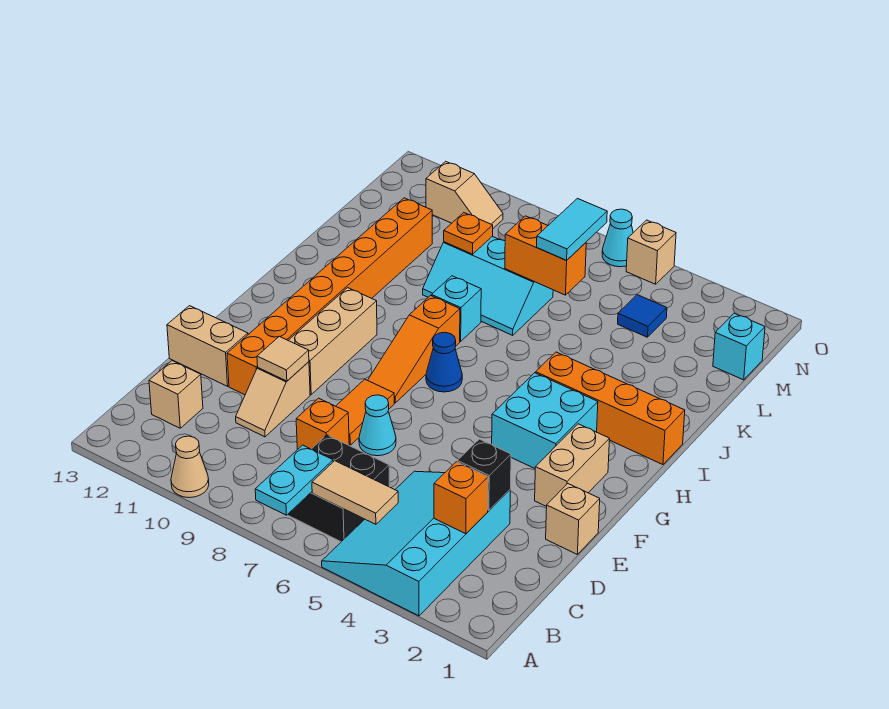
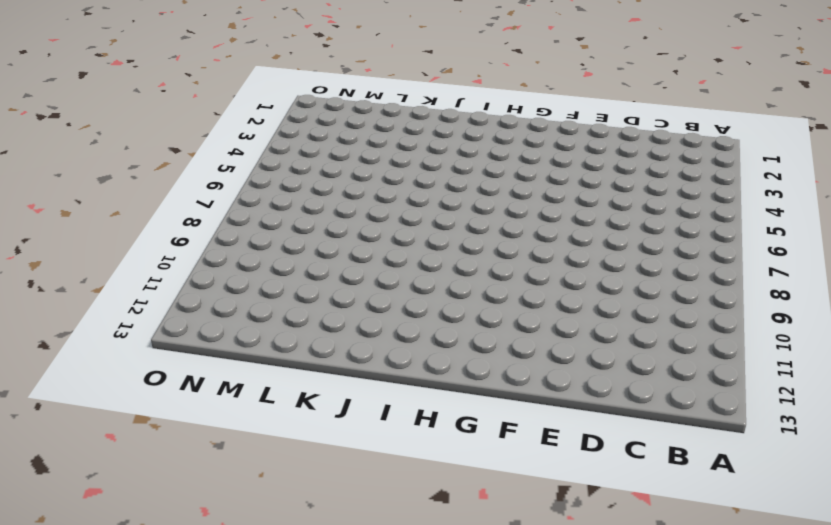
none -> cyan 3x4 slope [322,471,510,616]
none -> tan 1x1 cone [171,436,209,498]
none -> black 2x2 brick [288,435,390,542]
none -> tan 1x1 brick [149,361,203,428]

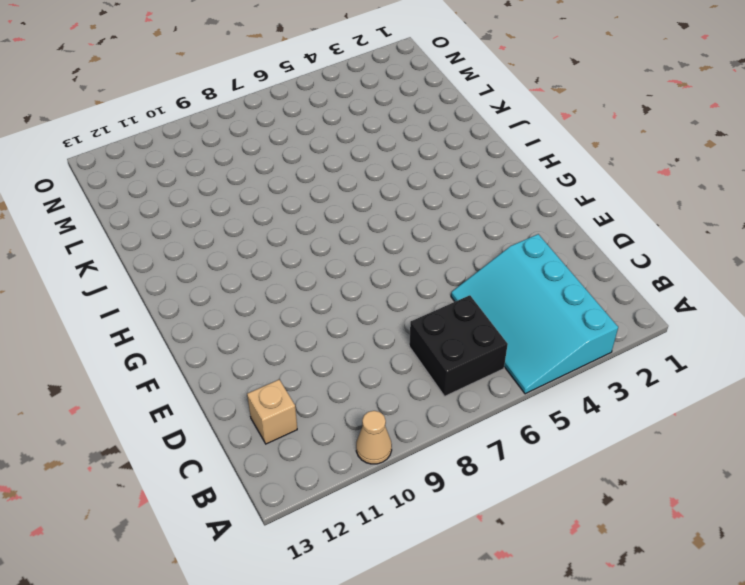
none -> orange 1x1 brick [296,398,349,450]
none -> tan 1x2 slope [236,362,310,437]
none -> tan 1x1 brick [546,484,600,555]
none -> cyan 1x1 cone [359,395,396,456]

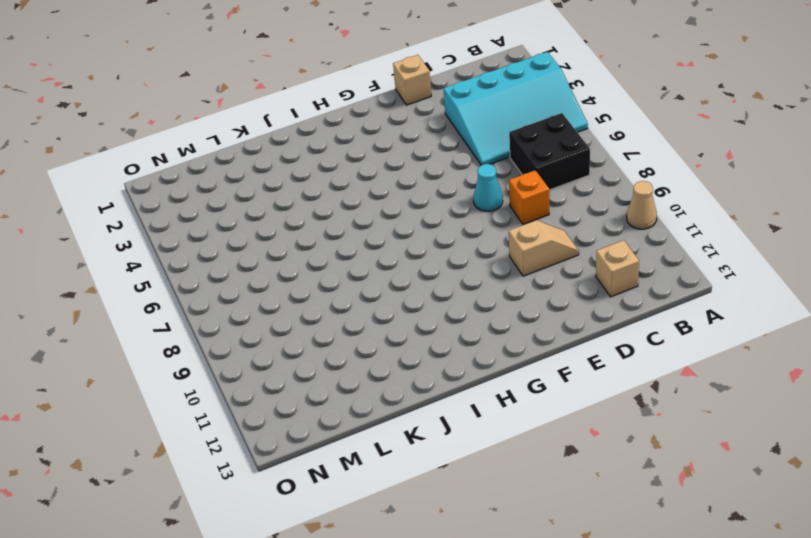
none -> orange 1x2 tile [336,379,394,445]
none -> orange 1x8 brick [227,198,432,395]
none -> tan 1x2 brick [167,306,248,386]
none -> tan 1x2 brick [535,424,610,507]

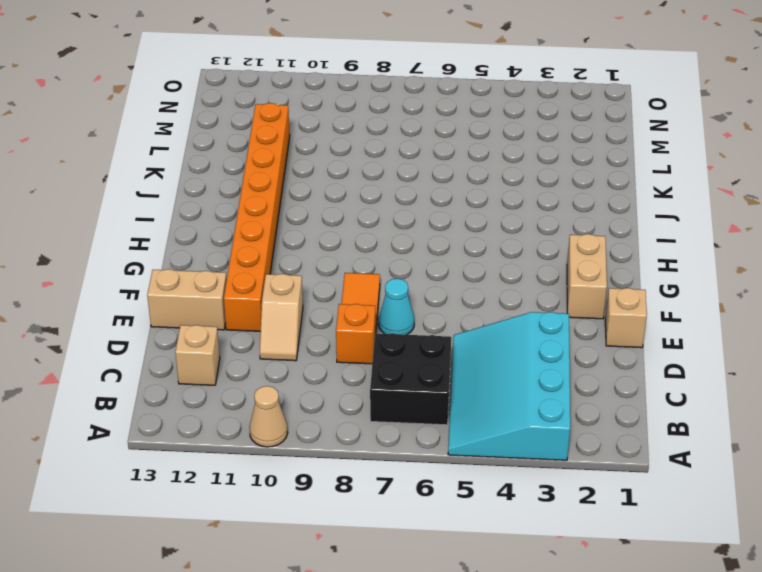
none -> tan 1x3 brick [288,288,377,394]
none -> cyan 2x2 brick [492,373,598,468]
none -> orange 1x3 slope [368,296,460,403]
none -> blue 1x1 cone [426,332,462,392]

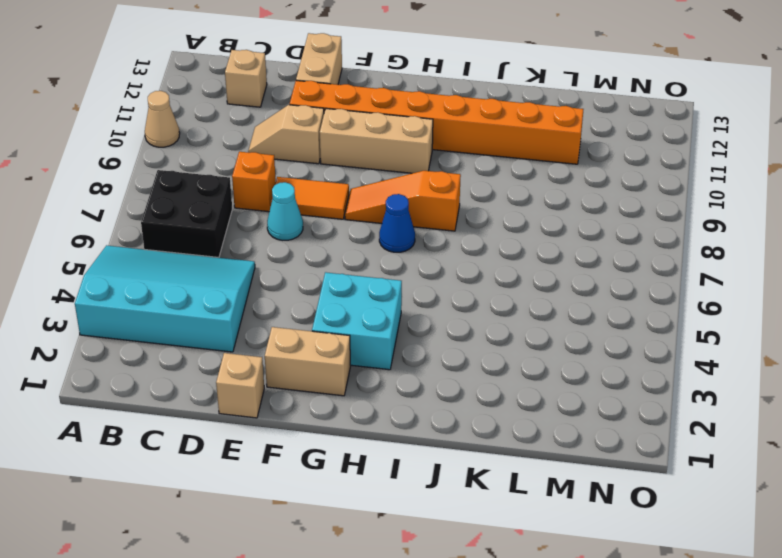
none -> orange 1x4 brick [536,352,685,465]
none -> cyan 1x1 brick [432,276,481,341]
none -> cyan 2x3 slope [423,236,553,335]
none -> cyan 1x1 brick [713,313,765,380]

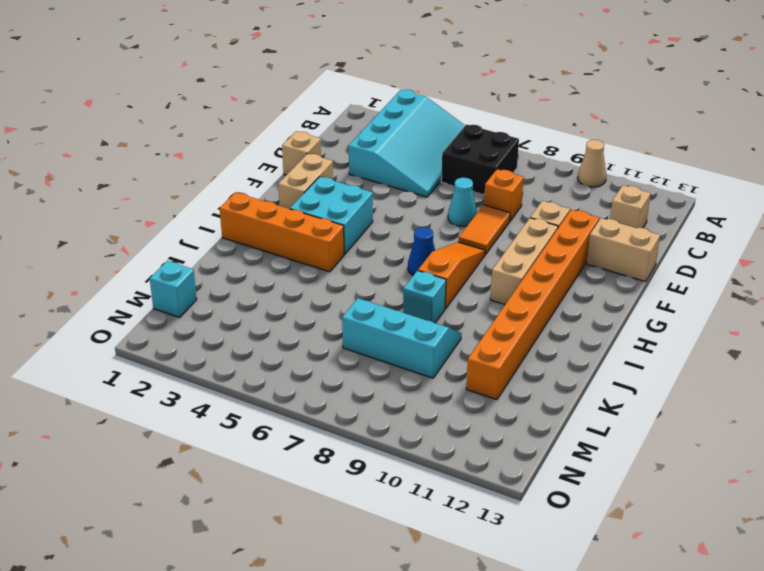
none -> blue 1x1 tile [618,295,667,337]
none -> tan 1x2 slope [426,161,503,228]
none -> tan 1x1 brick [626,220,676,284]
none -> cyan 1x1 cone [602,209,633,267]

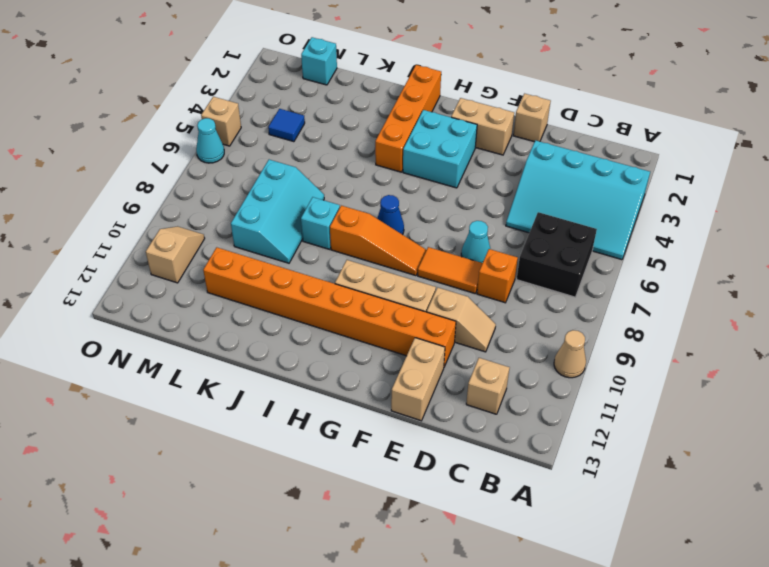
none -> cyan 1x2 plate [255,445,333,515]
none -> tan 1x2 tile [312,461,398,524]
none -> orange 1x1 brick [434,462,488,534]
none -> black 1x1 brick [457,439,511,511]

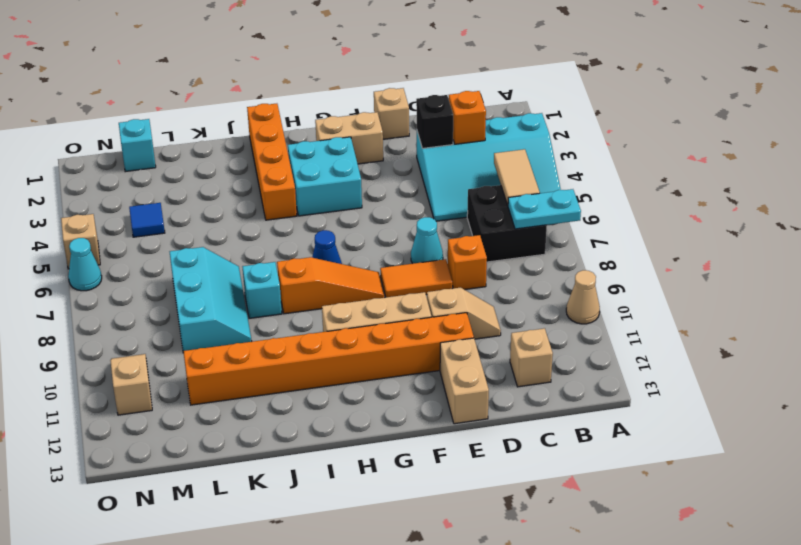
none -> tan 1x1 tile [257,336,309,381]
none -> orange 1x2 brick [505,216,586,295]
none -> orange 1x1 plate [444,213,493,254]
none -> cyan 1x2 tile [537,199,607,260]

